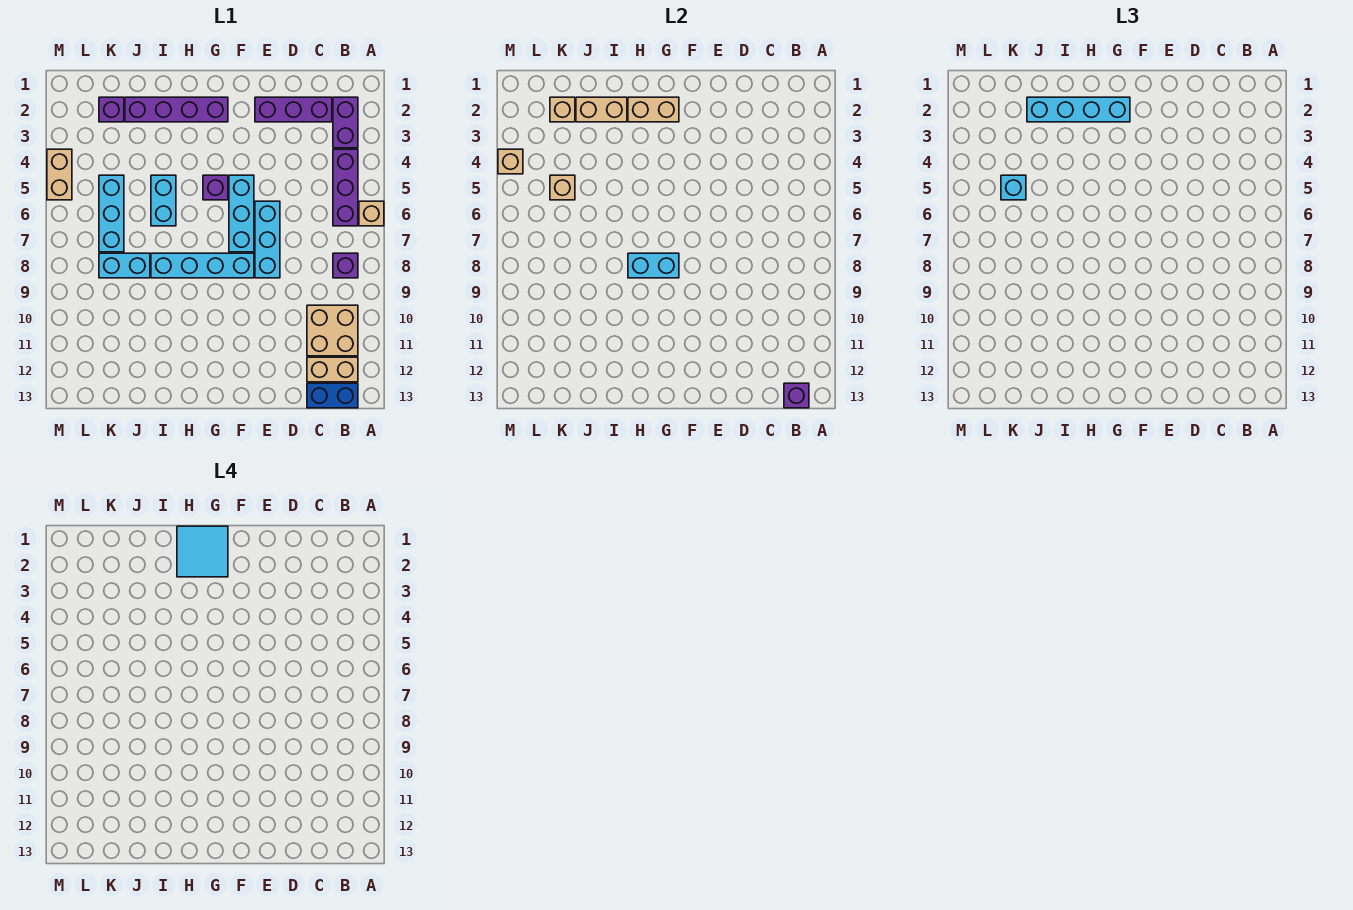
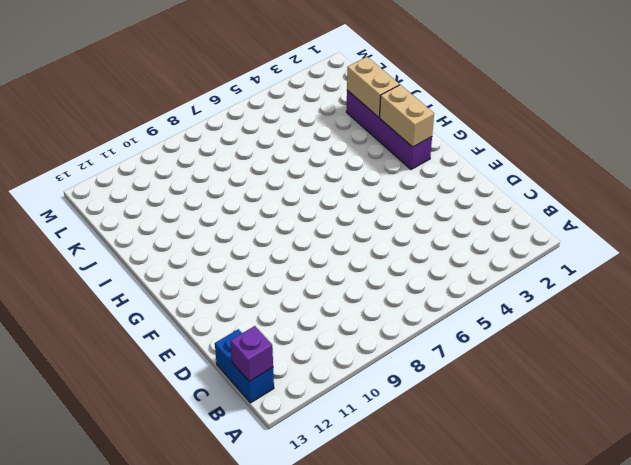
none -> tan 1x1 brick [359,201,384,226]
none -> purple 1x2 brick [333,97,358,148]
none -> purple 1x3 brick [333,149,358,226]

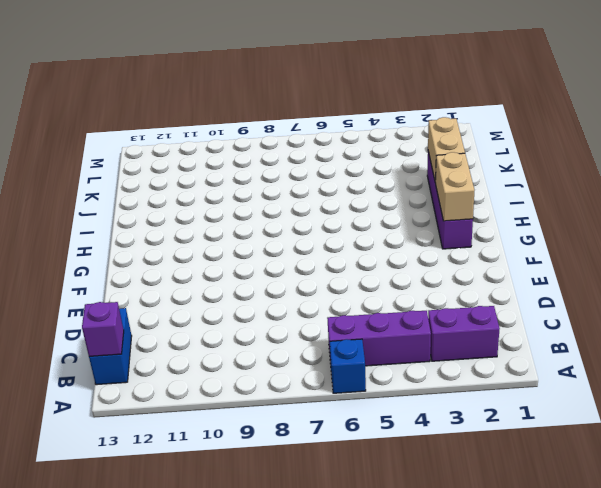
blue 1x1 brick [330,339,366,393] -> tan 1x1 brick [359,201,384,226]
none -> purple 1x1 brick [333,253,358,278]
none -> tan 2x2 brick [307,305,358,356]
none -> tan 1x2 brick [307,357,358,382]

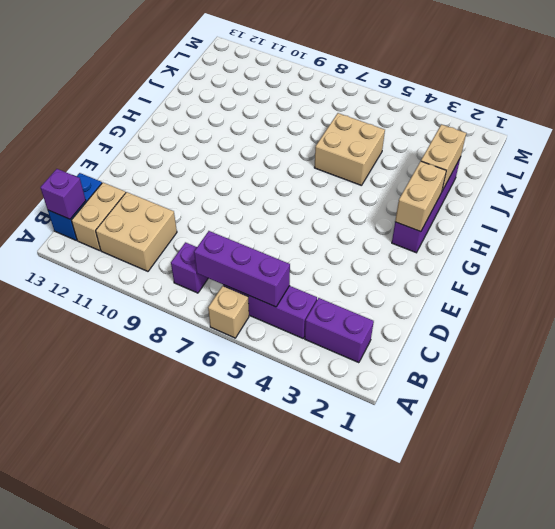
purple 1x3 brick [194,231,290,307] -> purple 1x3 brick turned to [255,97,332,122]
tan 2x2 brick [314,113,385,186] -> cyan 1x2 brick [151,175,176,226]
none -> cyan 1x3 brick [255,201,280,278]
none -> cyan 1x3 brick [229,175,254,252]
none -> cyan 1x4 brick [151,253,254,278]

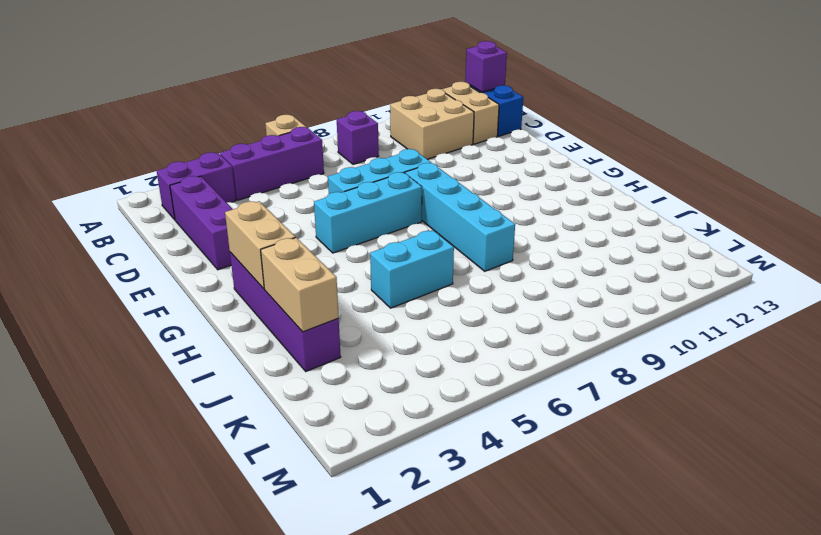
none -> purple 1x1 brick [203,175,228,200]
none -> cyan 1x2 brick [99,253,150,278]
none -> purple 1x1 brick [99,97,124,122]

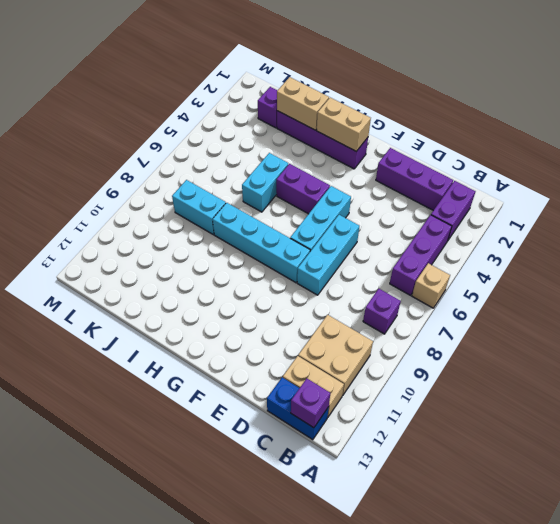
purple 1x2 brick [276,164,330,214] -> purple 1x1 brick [203,175,228,200]
none -> cyan 1x3 brick [99,175,124,252]
none -> tan 1x2 brick [47,149,72,200]
none -> cyan 1x2 brick [628,253,679,278]

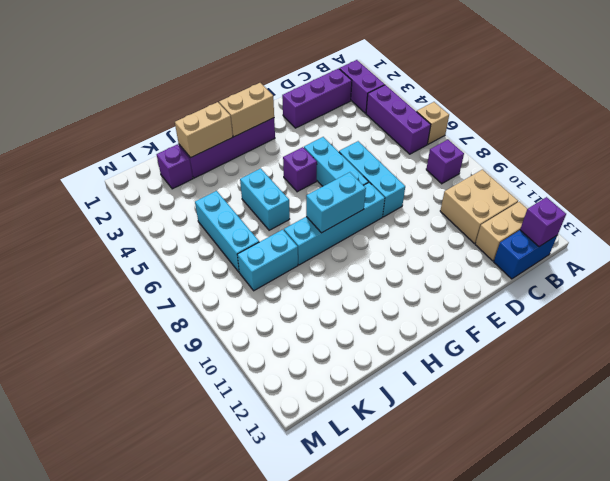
none -> tan 1x2 brick [47,149,72,200]
none -> tan 1x1 brick [550,97,575,122]
none -> tan 1x1 brick [550,175,575,200]

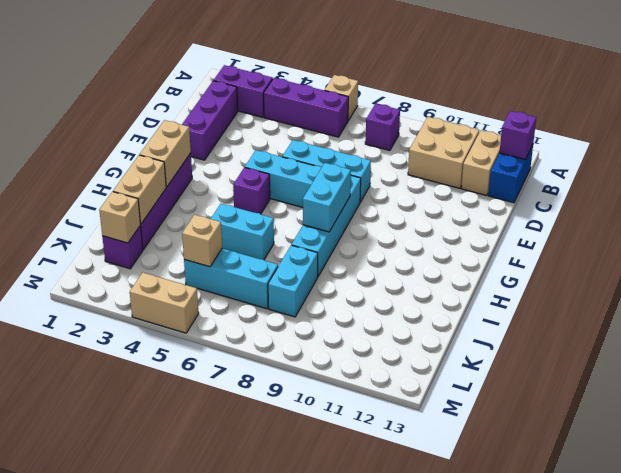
none -> tan 1x1 brick [498,149,523,174]
none -> cyan 1x4 brick [1027,97,1130,122]
none -> cyan 1x1 brick [1001,175,1026,200]

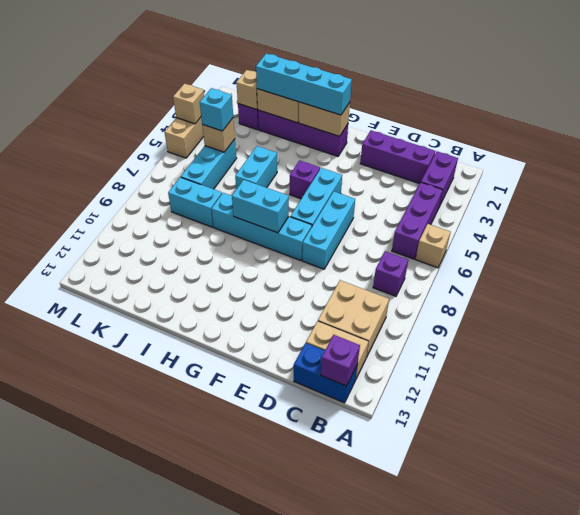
none -> cyan 2x2 tile [177,526,228,577]

